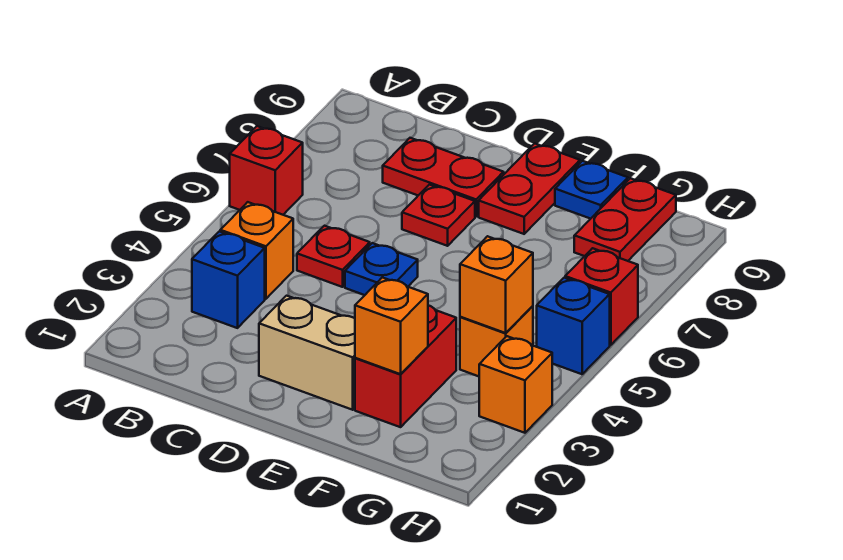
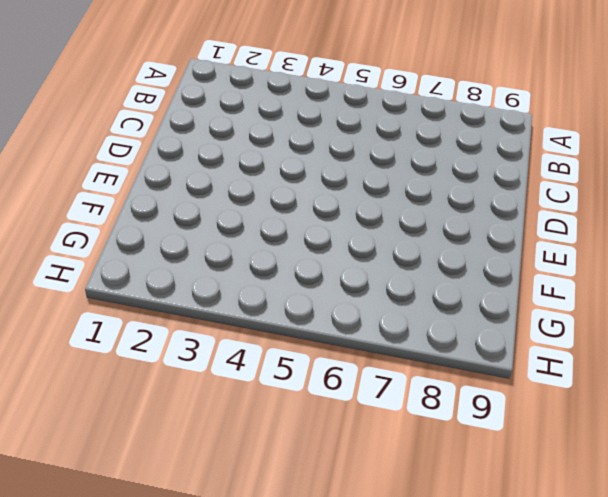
none -> red 1x1 brick [230,126,303,215]
none -> blue 1x1 brick [192,231,265,328]
none -> orange 1x1 brick [220,202,293,299]

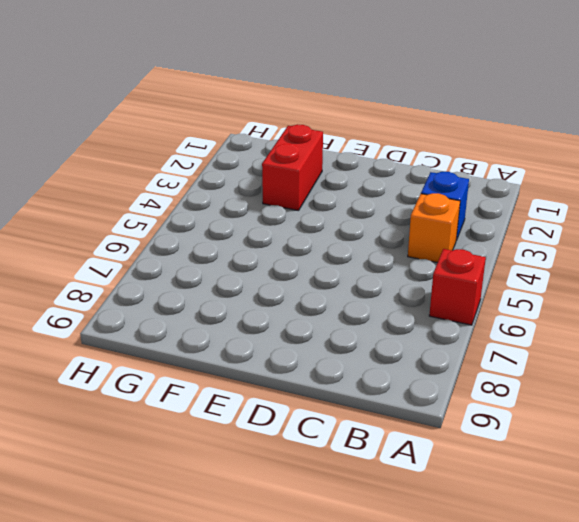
none -> red 1x1 plate [297,226,370,287]
none -> red 1x2 plate [383,138,504,216]
none -> tan 1x2 brick [259,296,355,410]

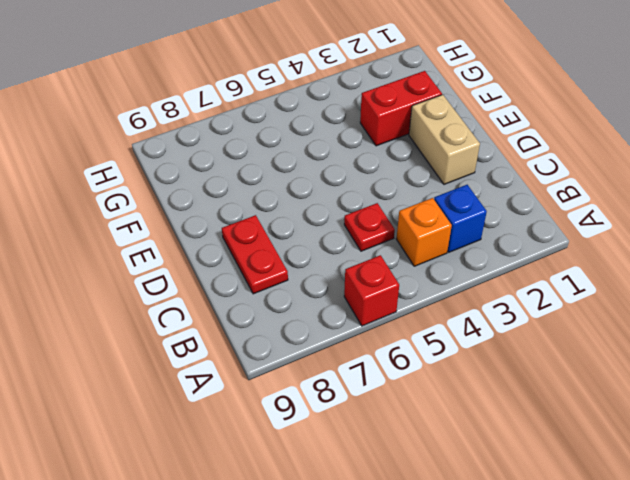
none -> blue 1x1 plate [345,243,418,295]
none -> red 1x1 plate [402,185,475,246]
none -> red 1x2 plate [479,143,580,234]

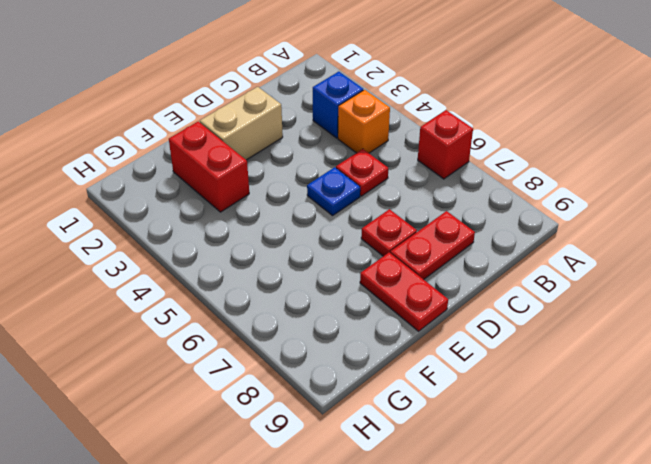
none -> blue 1x1 plate [555,161,628,219]
none -> orange 1x1 brick [460,306,533,376]
none -> red 1x2 plate [574,178,676,261]

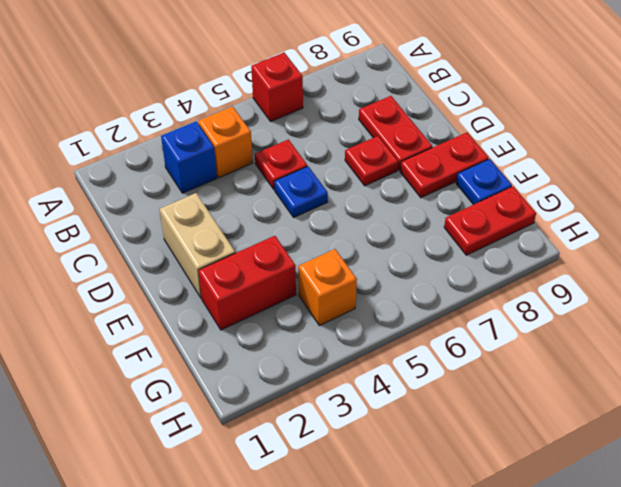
none -> orange 1x1 brick [479,336,552,433]
none -> blue 1x1 brick [537,278,610,374]
none -> red 1x1 brick [565,248,638,345]

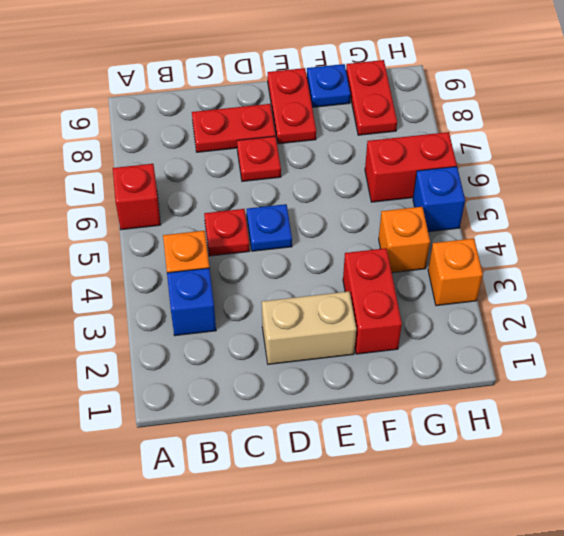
red 1x2 brick [365,132,457,202] -> red 1x1 brick [565,248,638,345]
none -> orange 1x1 brick [355,277,428,374]
none -> orange 1x1 brick [460,236,533,333]

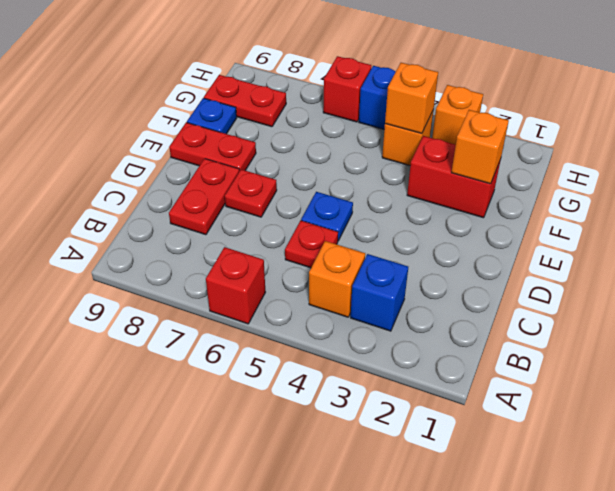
none -> tan 1x2 brick [259,296,355,410]

